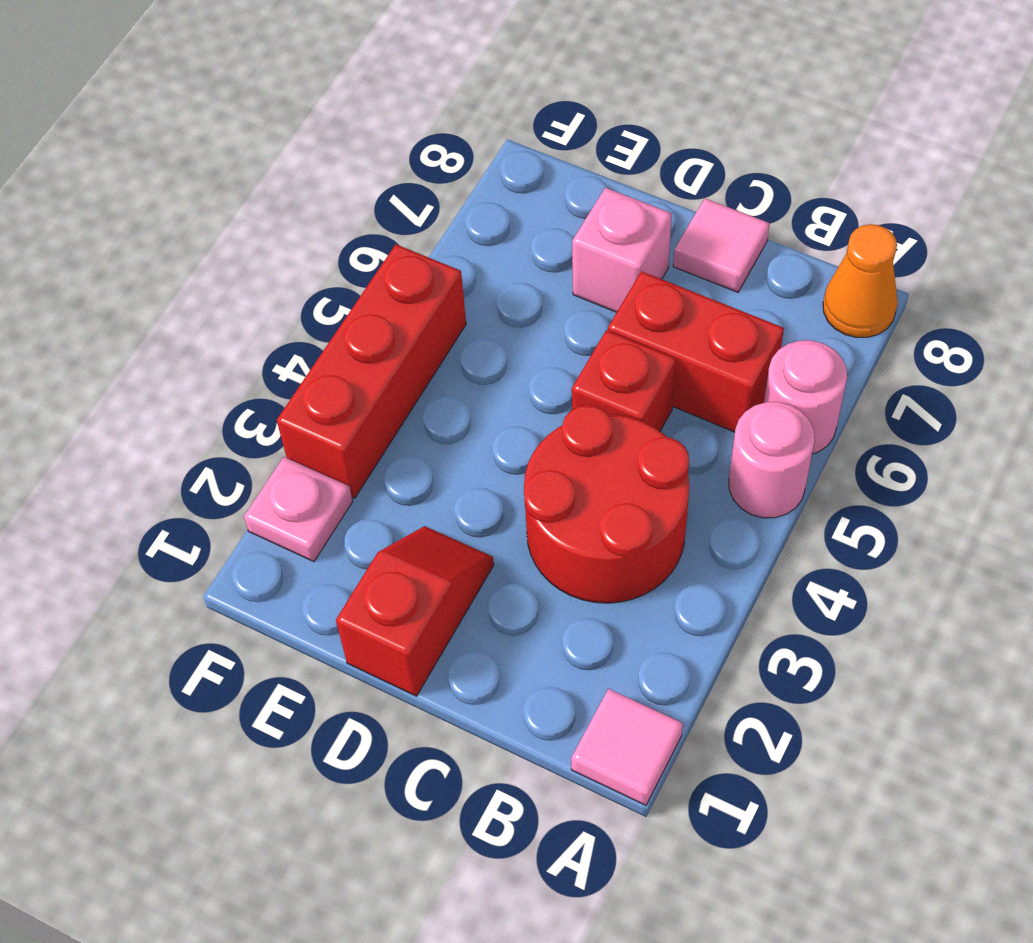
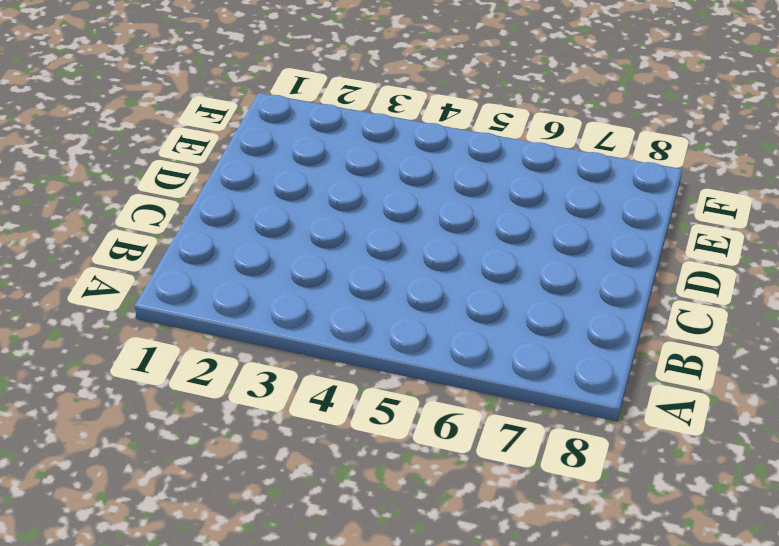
none -> pink 1x1 tile [571,689,683,805]
none -> pink 1x1 round brick [729,402,815,518]
none -> pink 1x1 round brick [764,340,847,454]

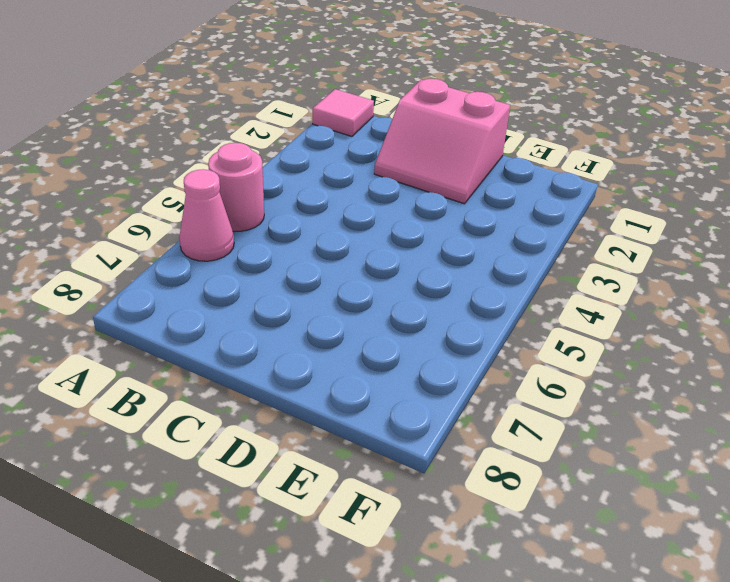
pink 1x1 cone [179,169,234,261] -> pink 1x1 round brick [764,340,847,454]
pink 2x2 slope [374,79,510,204] -> red 1x2 slope [336,526,494,696]
none -> orange 1x1 cone [823,224,898,338]
none -> red 2x2 round brick [524,405,689,603]
none -> red 1x2 brick [608,271,784,432]

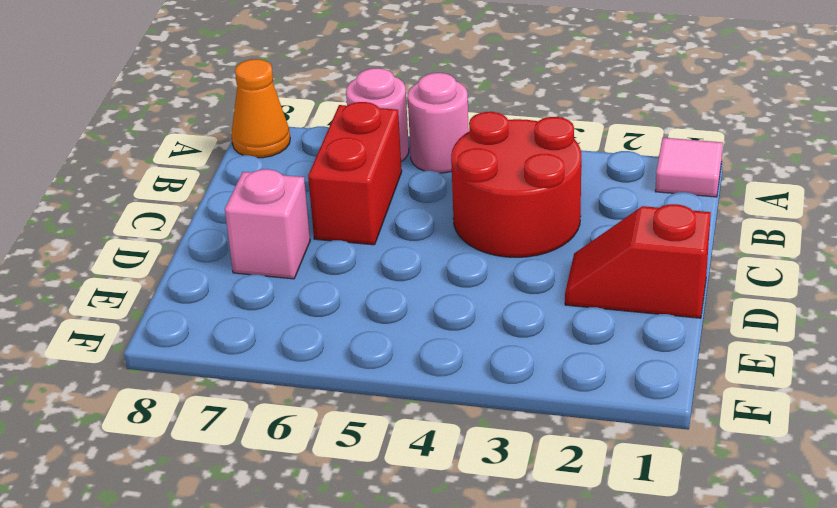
none -> red 1x1 brick [572,330,676,431]
none -> pink 1x1 tile [673,198,770,292]
none -> pink 1x1 plate [244,457,353,562]

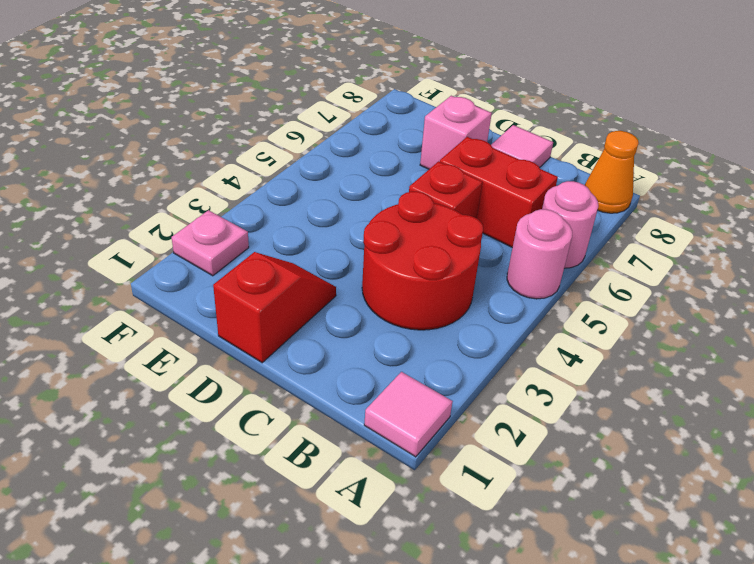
none -> red 1x3 brick [277,244,466,498]

